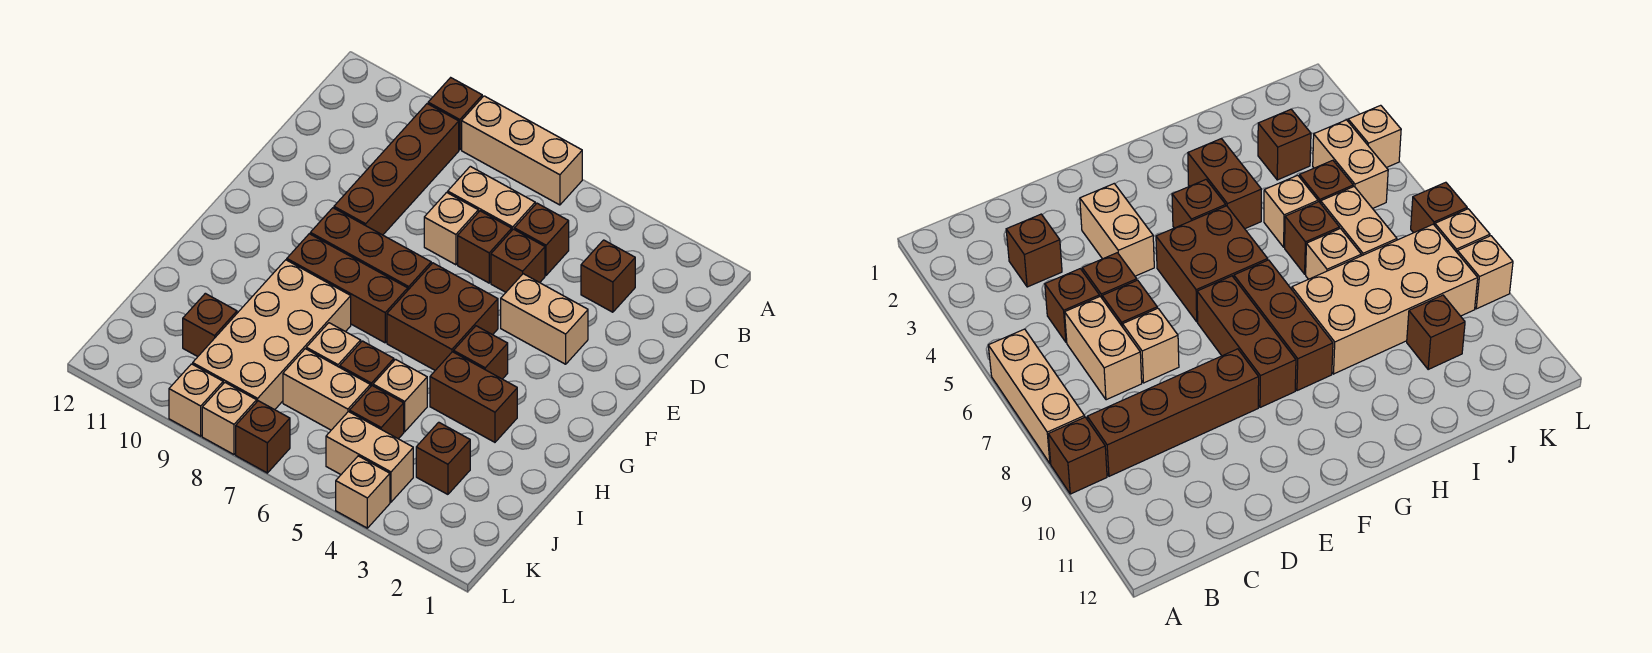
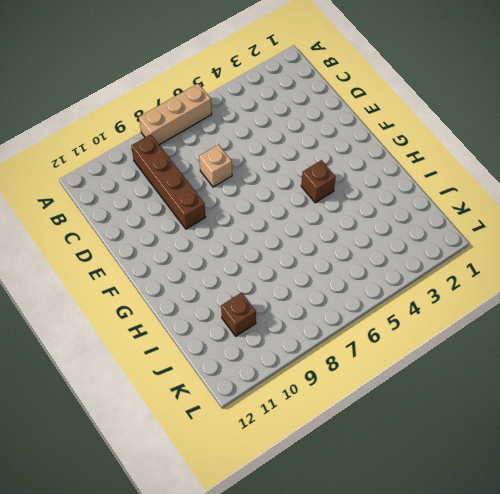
none -> brown 1x1 brick [428,78,482,150]
none -> brown 1x1 brick [581,240,635,312]
none -> brown 1x1 brick [514,203,569,275]

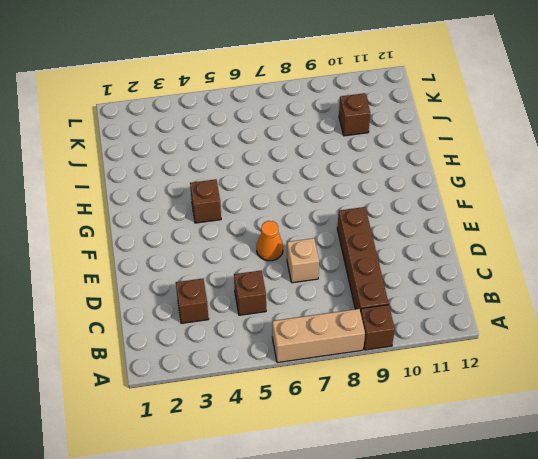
orange 1x1 cone [257,221,283,261] -> none
none -> tan 1x2 brick [448,166,535,230]
none -> brown 1x1 brick [491,229,545,292]
none -> brown 1x1 brick [458,211,512,283]

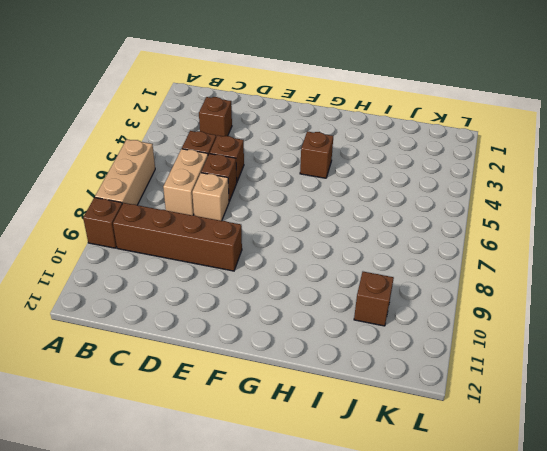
none -> tan 1x2 brick [501,274,588,364]
none -> brown 2x2 brick [387,263,498,370]
none -> brown 1x3 brick [310,208,431,290]

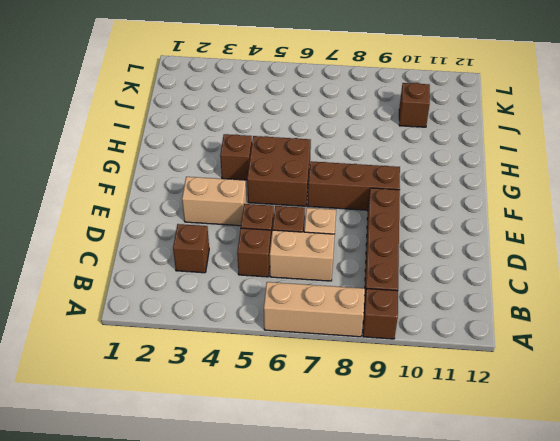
none -> brown 1x3 brick [287,234,408,343]
none -> brown 1x2 brick [430,352,517,442]
none -> tan 2x4 brick [193,260,351,410]

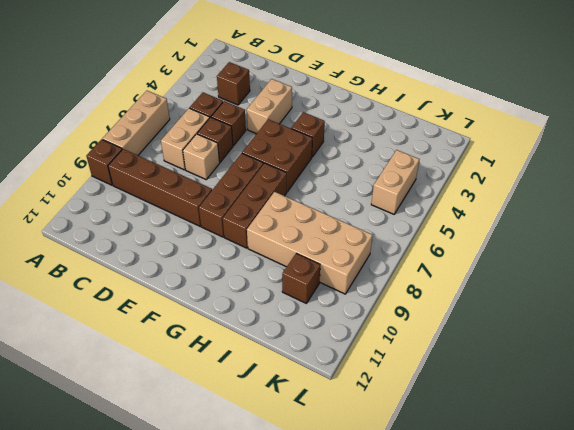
none -> brown 1x2 brick [430,352,517,442]
none -> tan 1x1 brick [373,359,427,432]
none -> brown 1x1 brick [340,341,394,387]

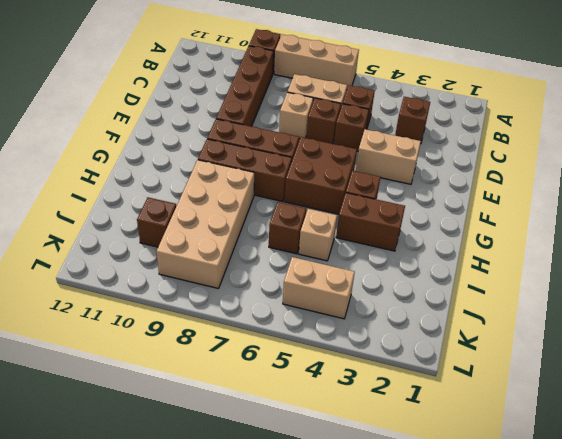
none -> tan 1x1 brick [306,323,361,367]
none -> brown 1x1 brick [416,422,470,494]
none -> brown 1x1 brick [350,386,404,439]

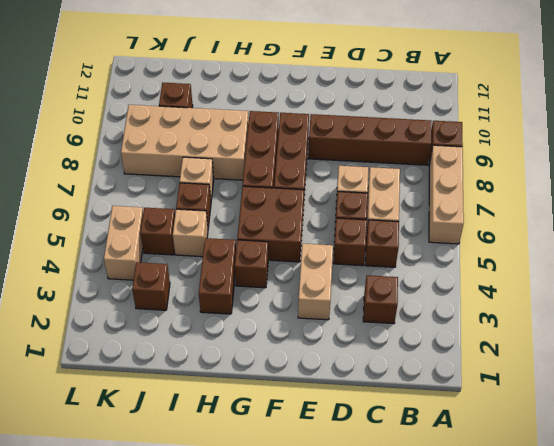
none -> tan 1x2 brick [283,349,370,430]
none -> tan 1x1 brick [336,456,390,528]
none -> brown 1x1 brick [236,401,290,473]

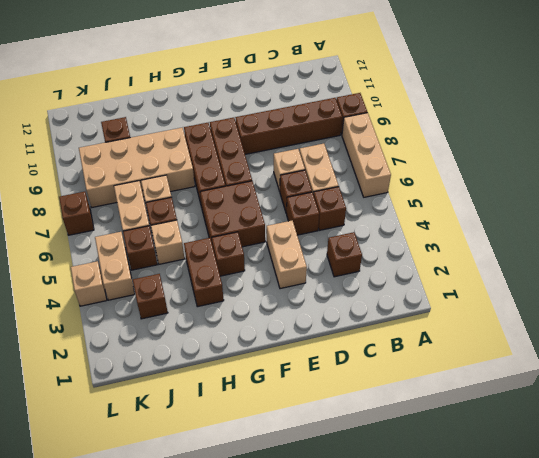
none -> tan 1x1 brick [202,383,257,454]
none -> tan 1x1 brick [169,364,223,436]

